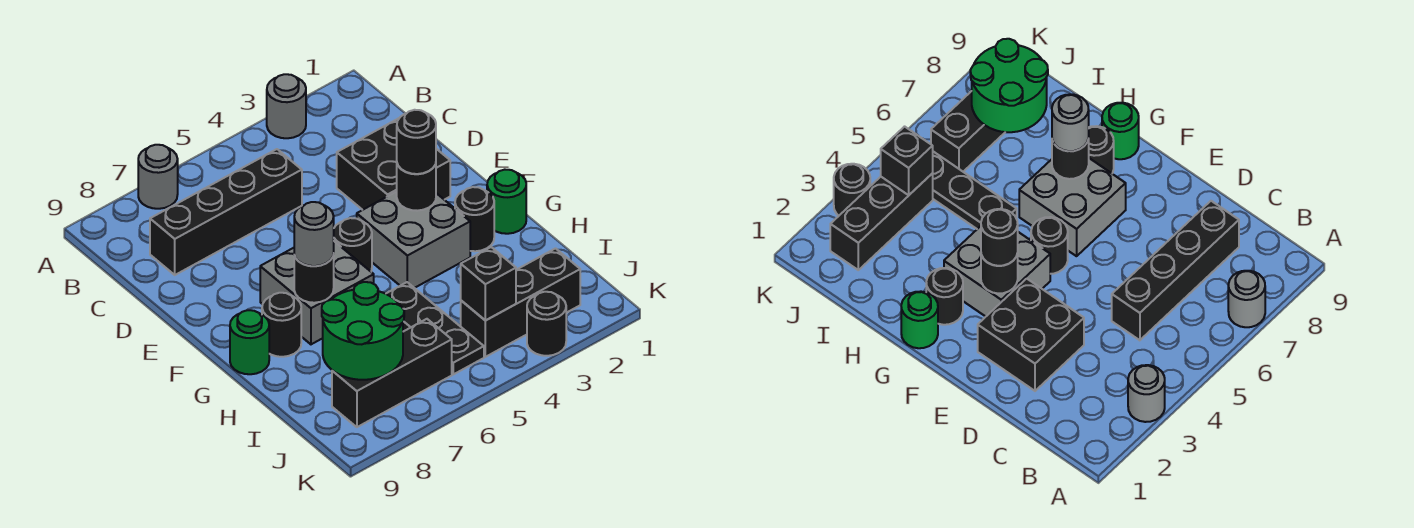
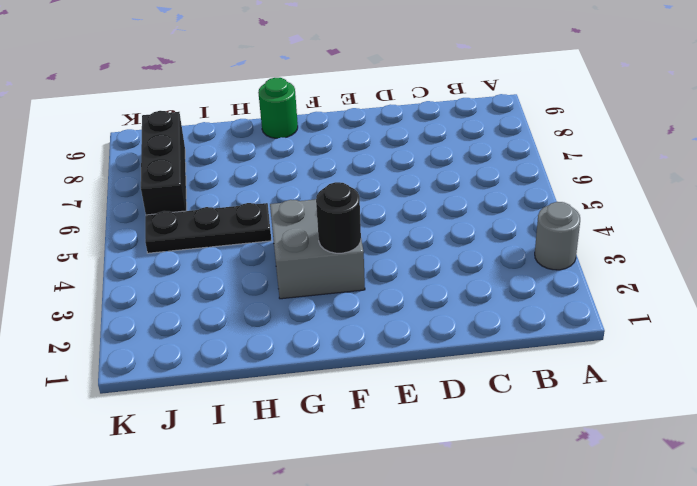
none -> grey 1x1 round brick [138,145,178,209]
none -> black 1x4 brick [150,149,302,275]
none -> black 2x2 brick [337,118,450,210]

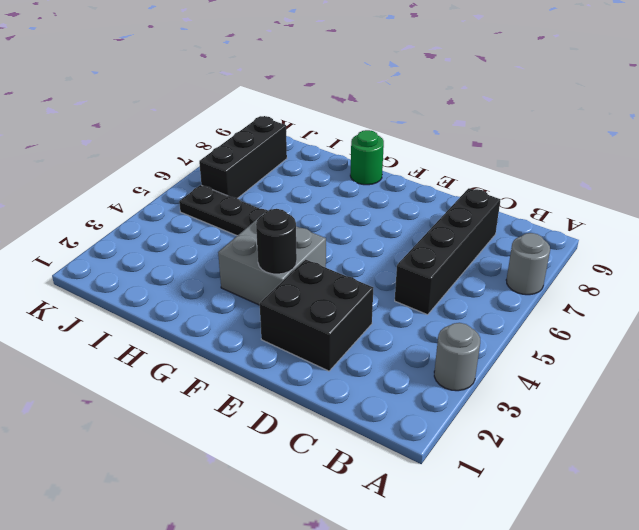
none -> black 1x1 round brick [334,218,372,271]
none -> grey 2x2 brick [260,241,374,344]
none -> green 1x1 round brick [487,170,526,234]

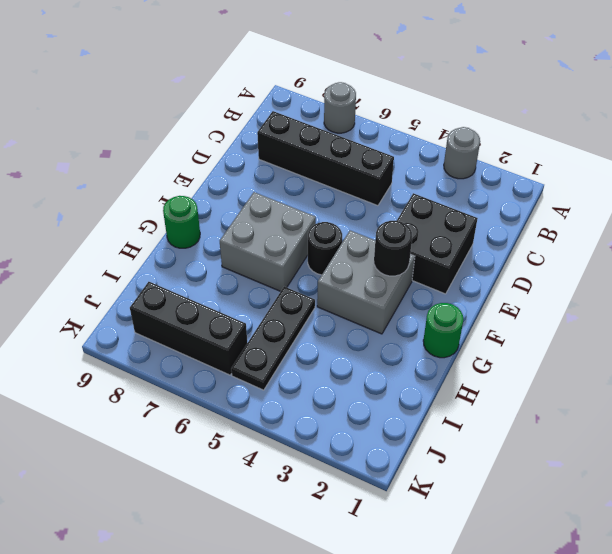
none -> black 1x1 round brick [455,187,494,251]
none -> black 1x1 round brick [262,293,301,357]
none -> black 1x3 brick [461,249,580,357]

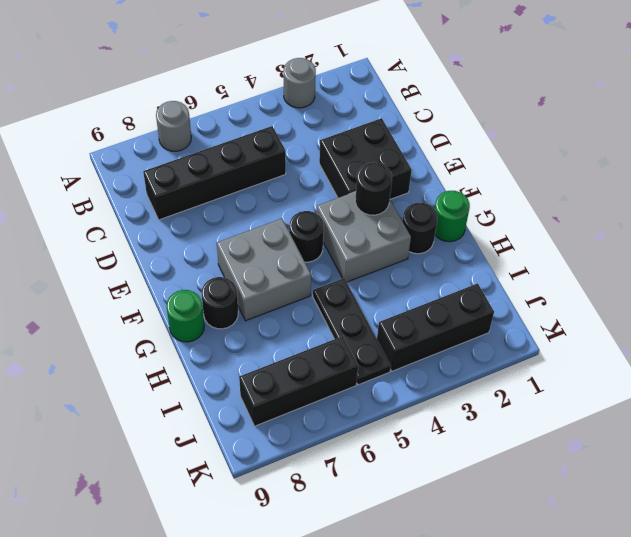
none -> black 1x1 round brick [527,292,566,356]
none -> black 1x1 round brick [294,253,334,303]
none -> green 2x2 round brick [322,282,404,380]

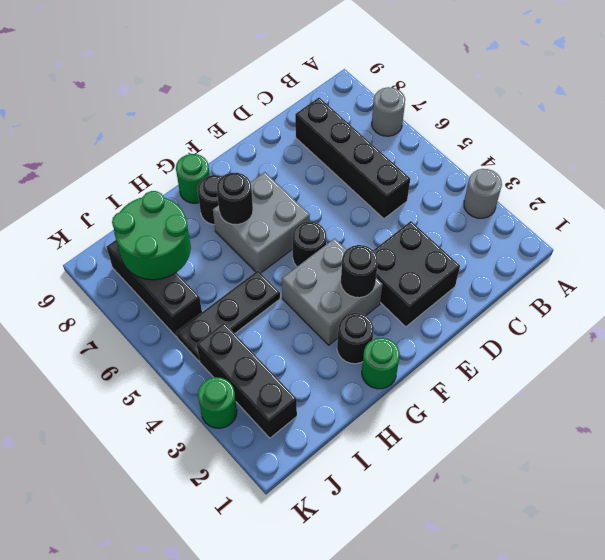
green 1x1 round brick [198,377,237,428] -> black 1x1 round brick [527,292,566,356]
none -> black 1x1 brick [461,247,516,321]
none -> black 1x1 round brick [397,110,436,174]
none -> grey 1x1 round brick [294,202,334,266]

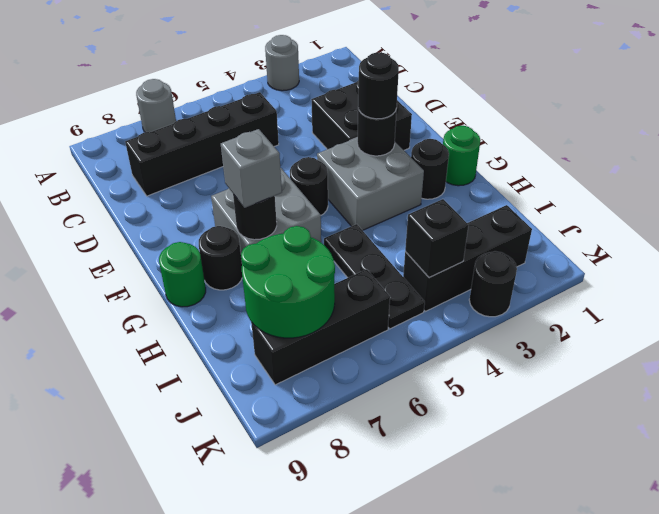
grey 1x1 brick [221,129,282,208] -> grey 1x1 round brick [294,202,334,266]

